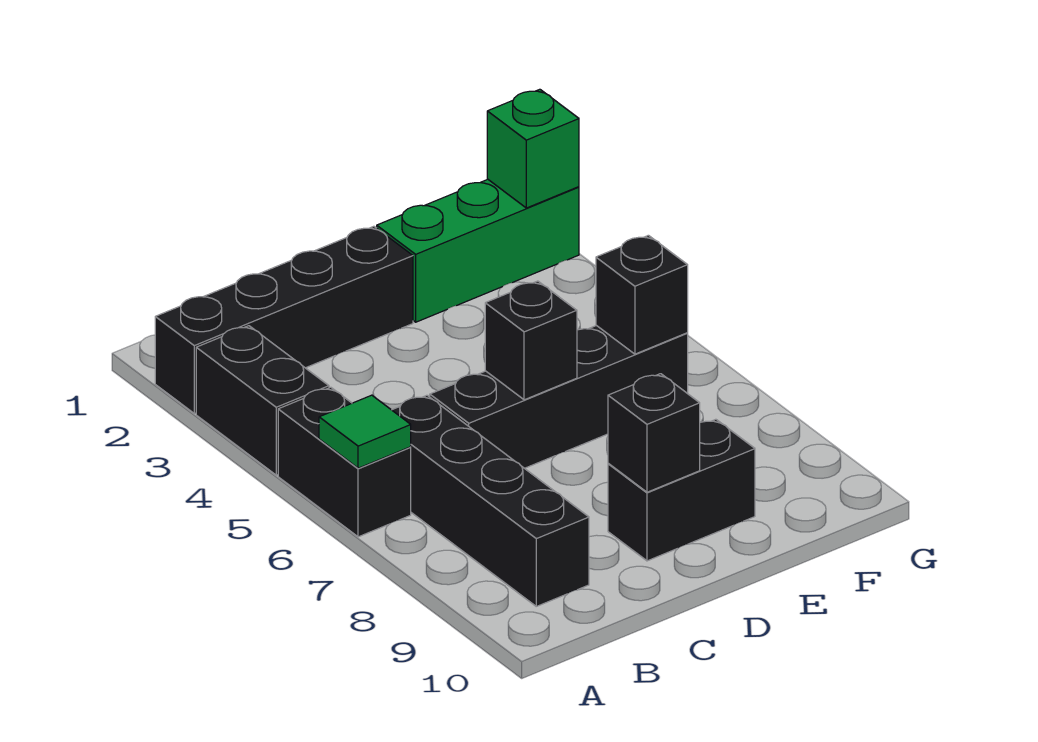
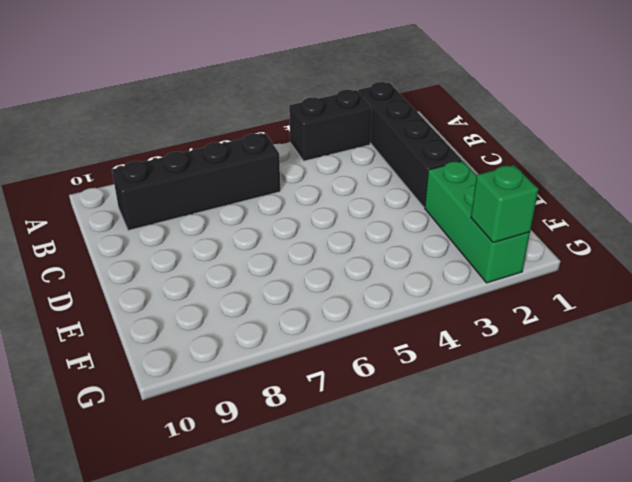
none -> black 1x2 brick [278,387,411,537]
none -> black 1x4 brick [430,325,688,468]
none -> black 1x2 brick [608,419,755,561]

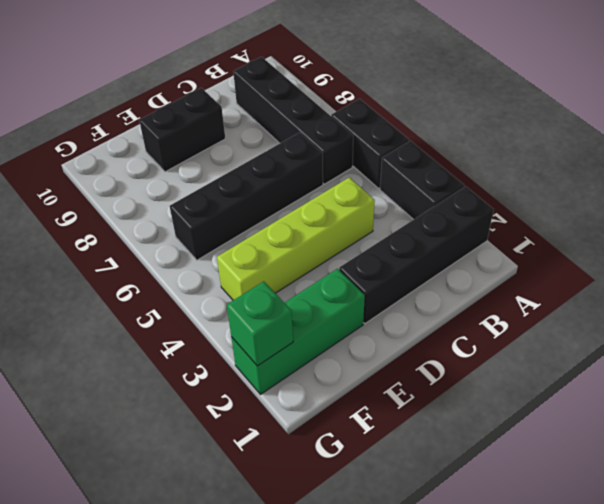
lime 1x4 brick [217,177,375,300] -> none
none -> green 1x1 tile [319,395,411,468]
none -> black 1x1 brick [485,281,577,400]
none -> black 1x1 brick [608,374,700,492]

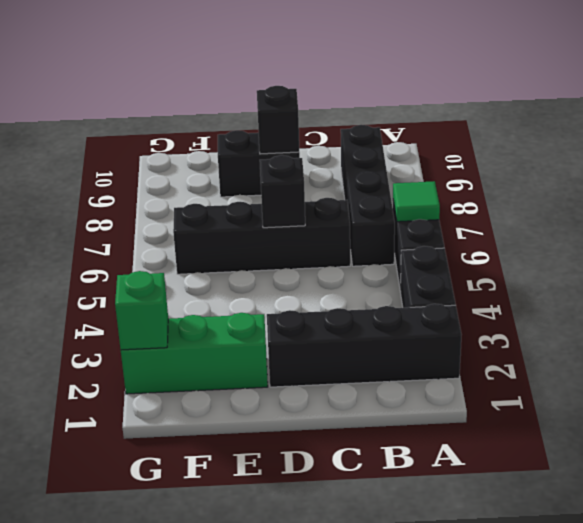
none -> black 1x1 brick [596,235,688,354]

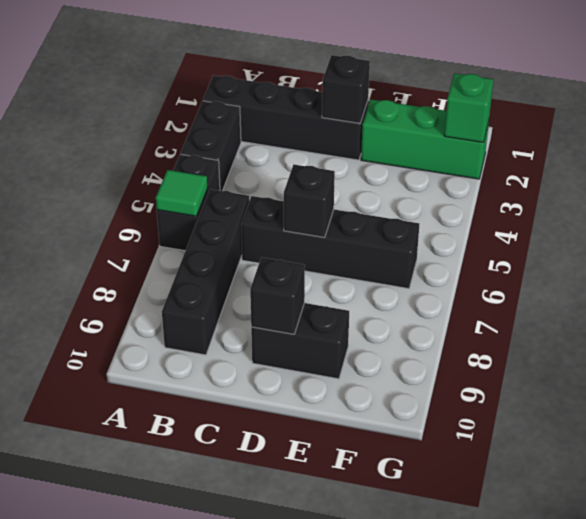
black 1x1 brick [322,55,370,124] -> black 1x1 brick moved to [596,235,688,354]

